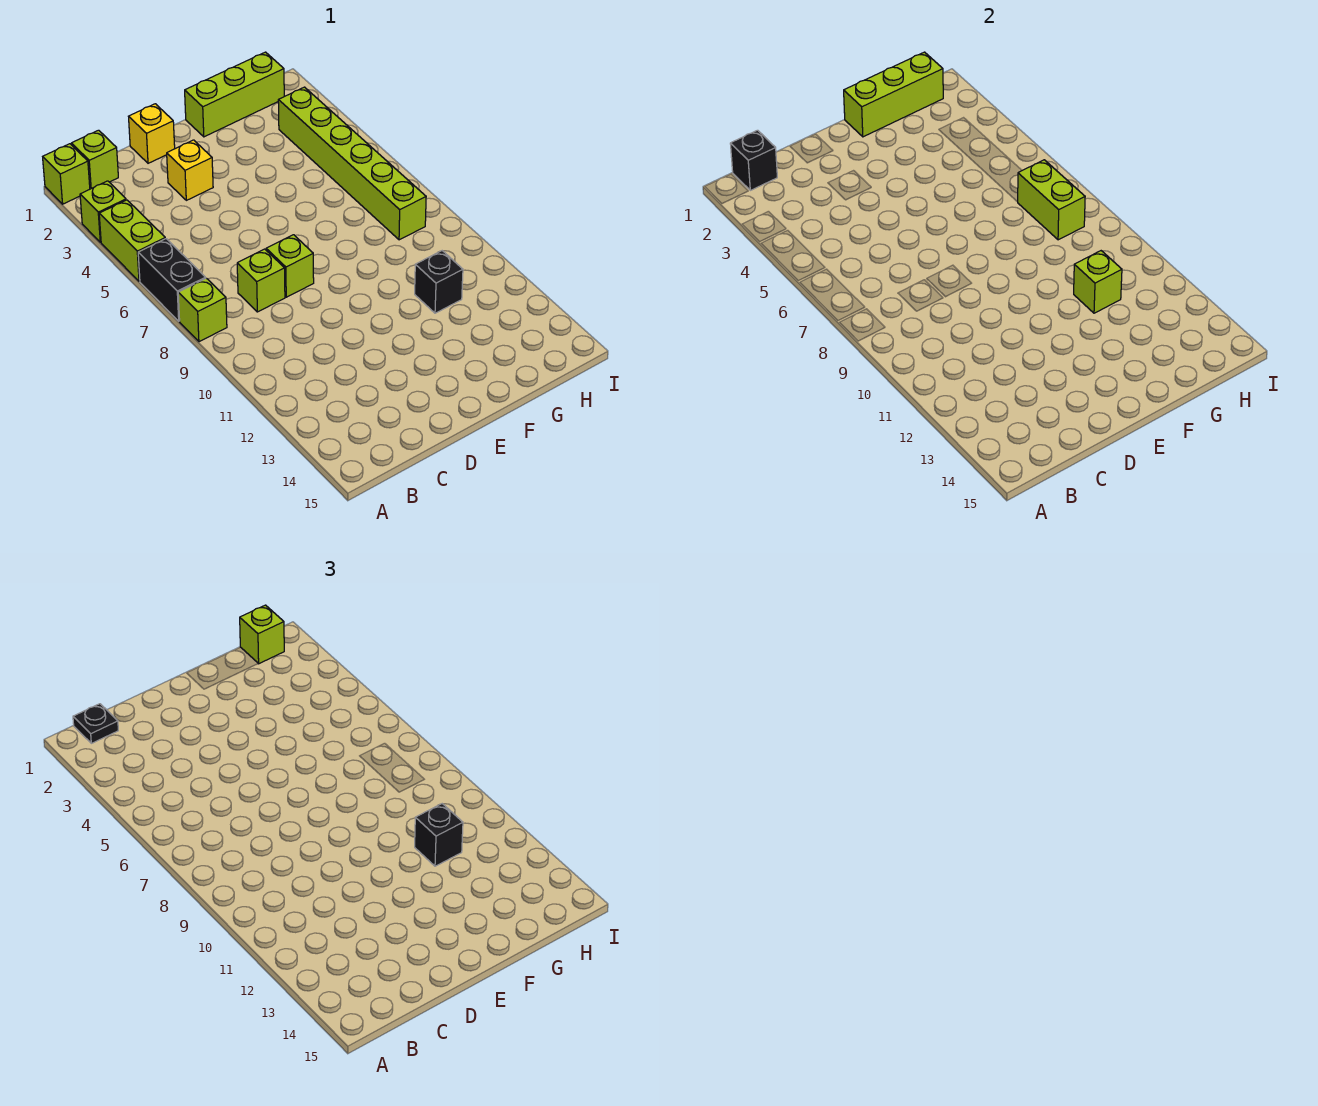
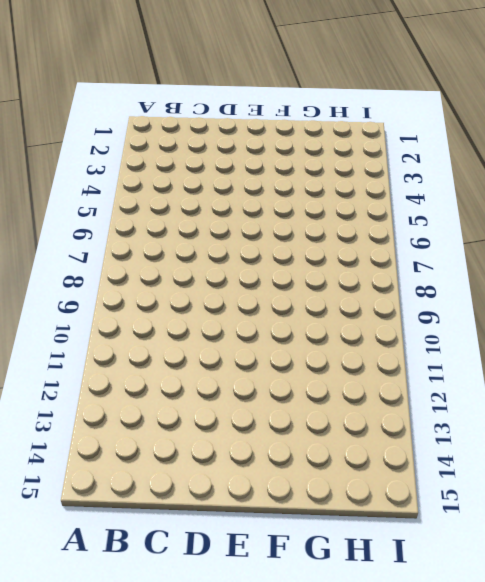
none -> lime 1x1 brick [43,144,90,204]
none -> lime 1x1 brick [80,181,126,242]
none -> lime 1x2 brick [99,200,165,281]

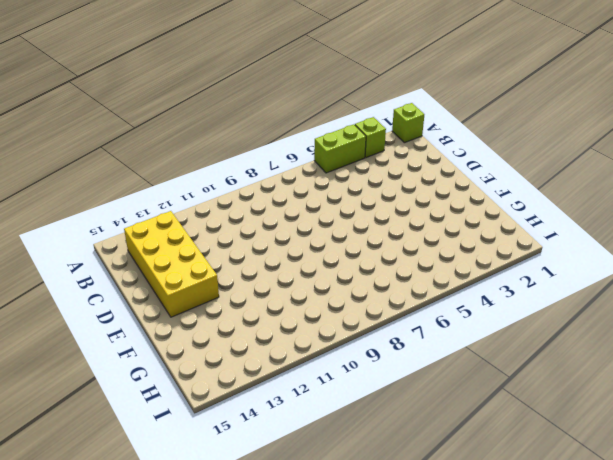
yellow 2x4 brick [124,211,219,317] -> none
none -> black 1x2 brick [138,239,206,321]
none -> lime 1x1 brick [178,278,227,342]
none -> lime 1x1 brick [71,130,118,189]

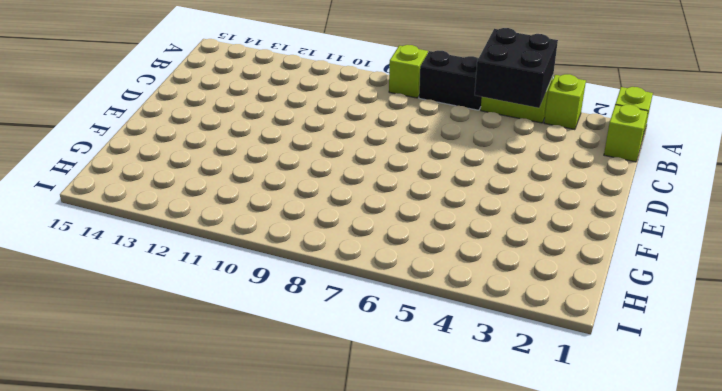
black 2x2 brick [475,28,558,108] -> none
none -> lime 1x1 brick [237,249,285,312]
none -> yellow 1x1 brick [129,104,175,163]
none -> yellow 1x1 brick [167,140,213,200]

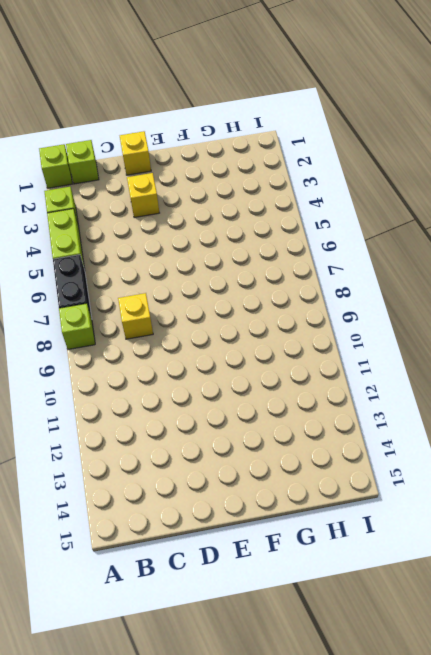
yellow 1x1 brick [118,293,153,339] -> lime 1x1 brick [237,249,285,312]
none -> lime 1x1 brick [266,235,314,297]
none -> lime 1x3 brick [185,52,284,137]
none -> black 1x1 brick [415,251,463,313]

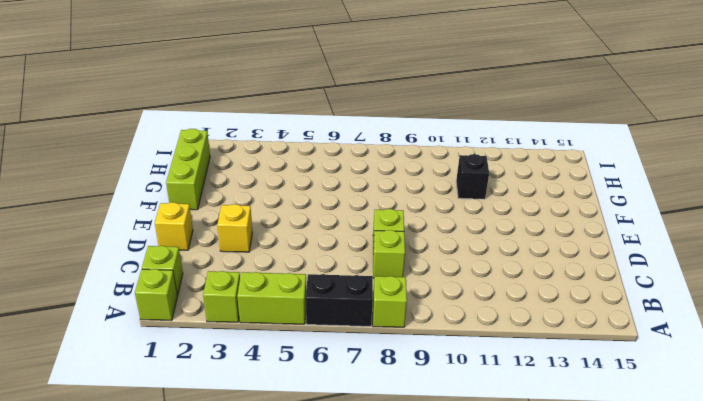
none -> lime 1x6 brick [278,87,426,240]
none -> black 1x1 brick [730,130,777,190]
none -> lime 1x3 brick [844,52,943,137]

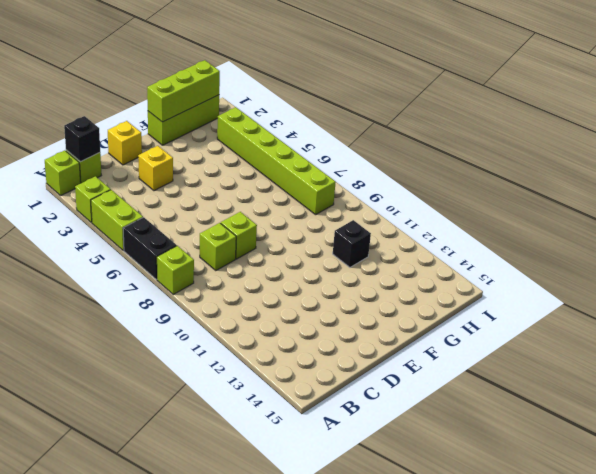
none -> lime 1x1 brick [1074,251,1122,313]
none -> lime 1x2 brick [1018,160,1085,240]
none -> black 1x1 plate [73,704,118,743]

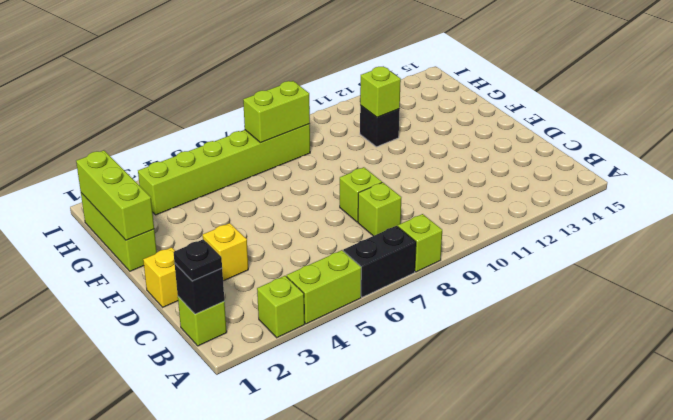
none -> lime 1x1 brick [43,144,90,204]
none -> black 1x1 brick [415,804,463,866]
none -> lime 1x1 brick [240,605,284,664]

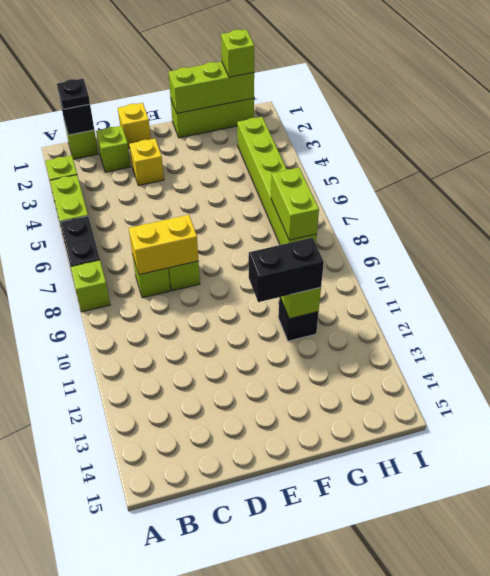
lime 1x1 brick [96,126,131,172] -> lime 1x1 brick moved to [43,144,90,204]
yellow 1x2 brick [129,215,198,275] -> none
black 1x2 brick [249,238,324,302] -> black 1x1 brick [415,804,463,866]

